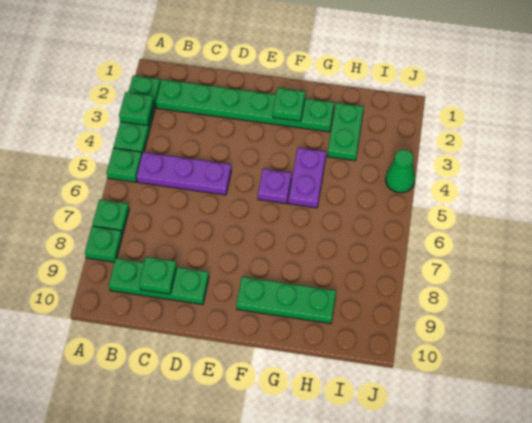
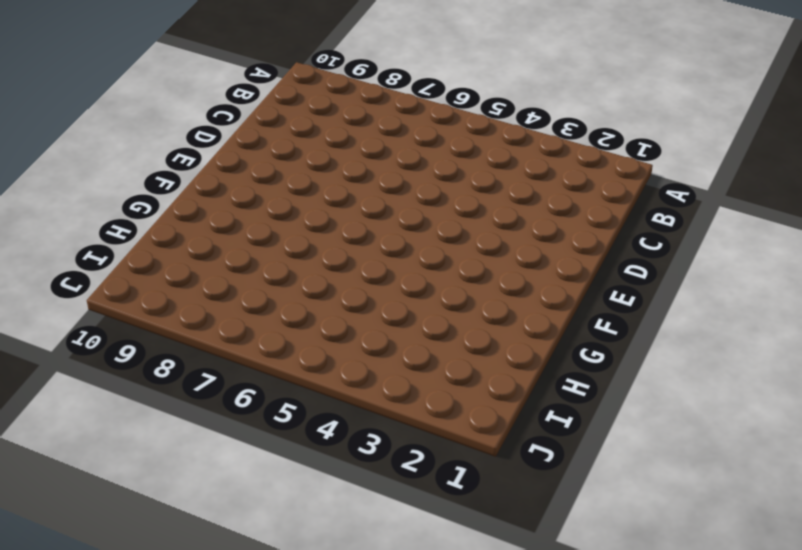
none -> green 1x3 plate [114,76,161,153]
none -> green 1x1 plate [107,148,142,182]
none -> green 1x1 plate [92,199,129,235]

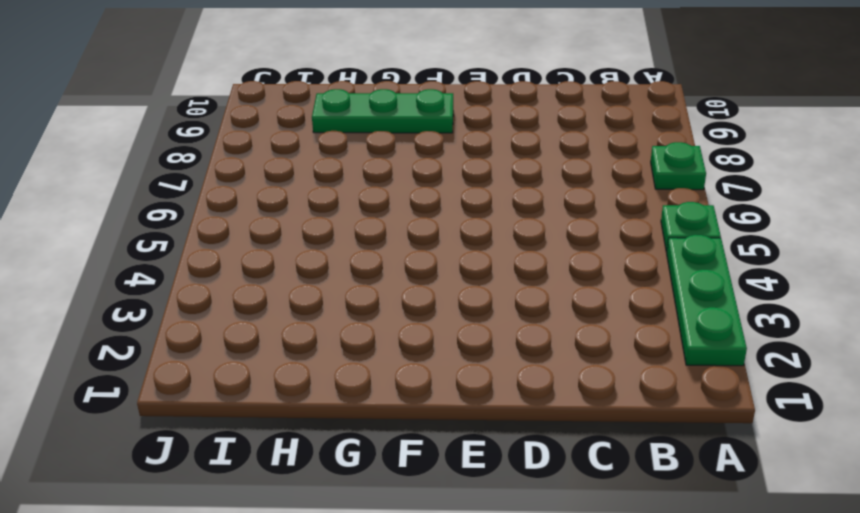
none -> green 1x1 plate [85,226,122,262]
none -> green 1x6 plate [156,79,334,132]
none -> purple 1x3 plate [137,152,231,195]

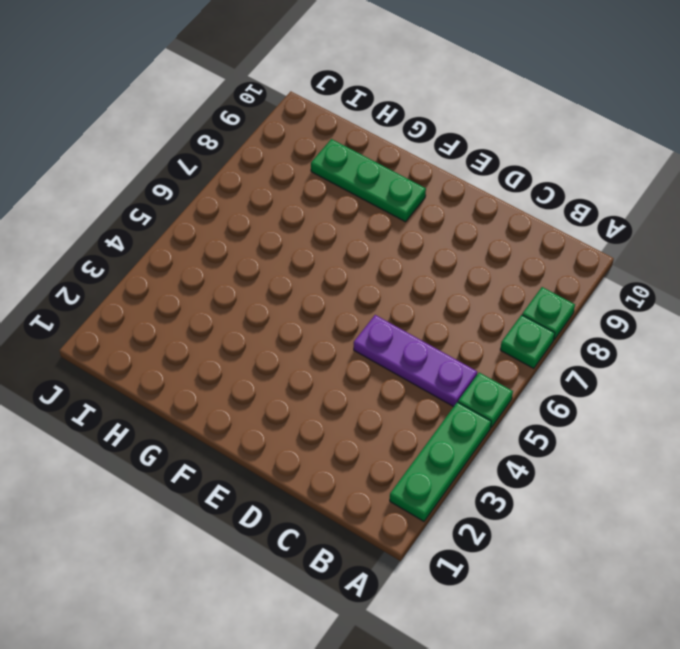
none -> green 1x6 plate [156,79,334,132]
none -> green 1x3 plate [109,258,209,304]
none -> purple 1x1 plate [258,169,292,204]

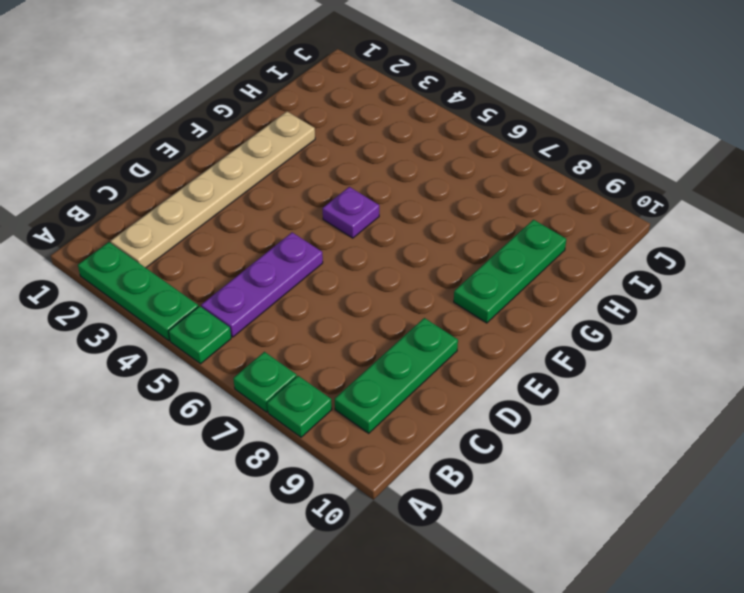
tan 1x6 plate [111,112,315,268] -> green 1x6 plate [156,79,334,132]
none -> purple 1x2 plate [288,148,326,208]
none -> green 1x2 plate [327,103,364,161]
none -> green 1x1 cone [386,150,415,193]

